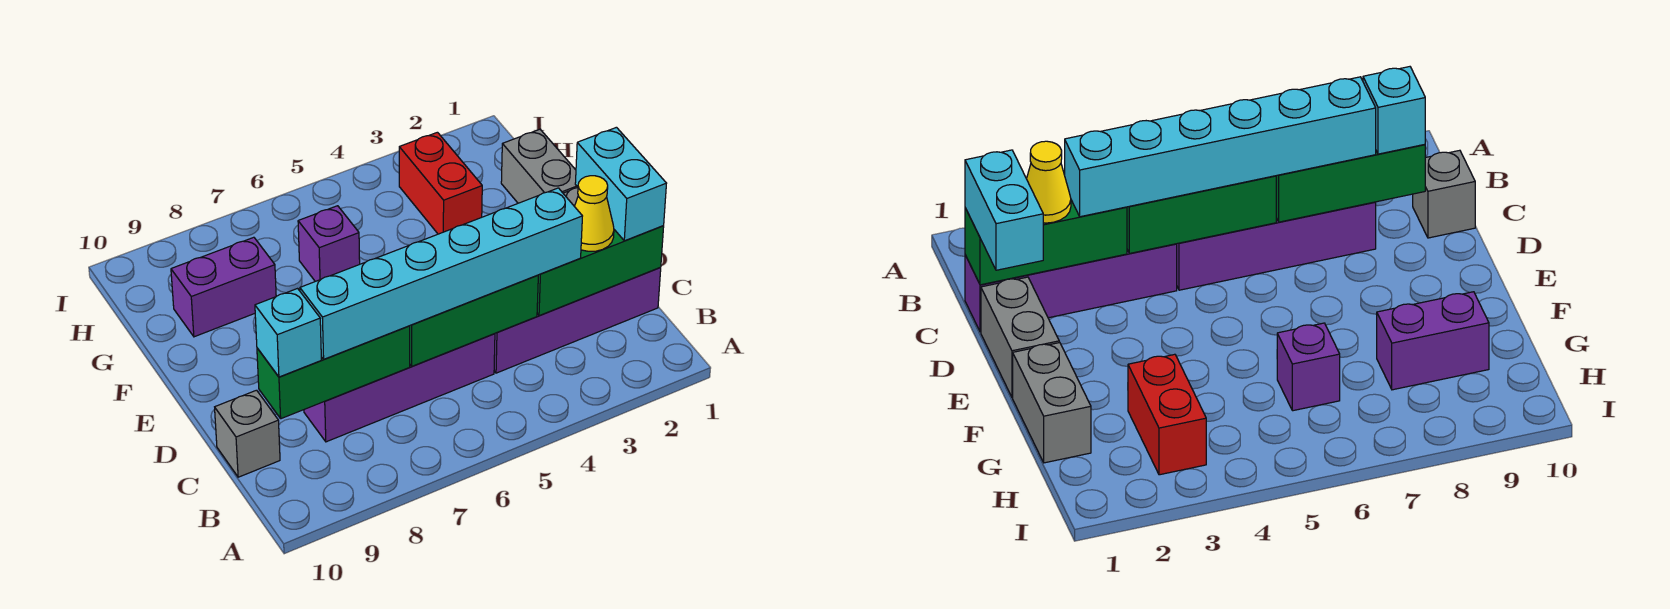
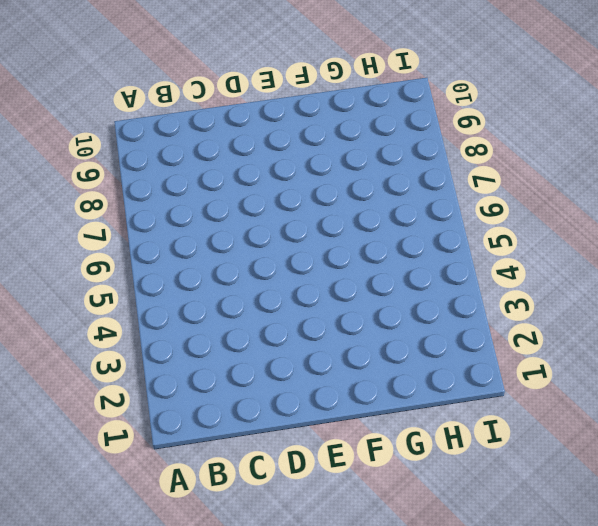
none -> purple 1x4 brick [494,268,661,373]
none -> purple 1x4 brick [304,334,495,442]
none -> grey 1x1 brick [215,390,280,477]

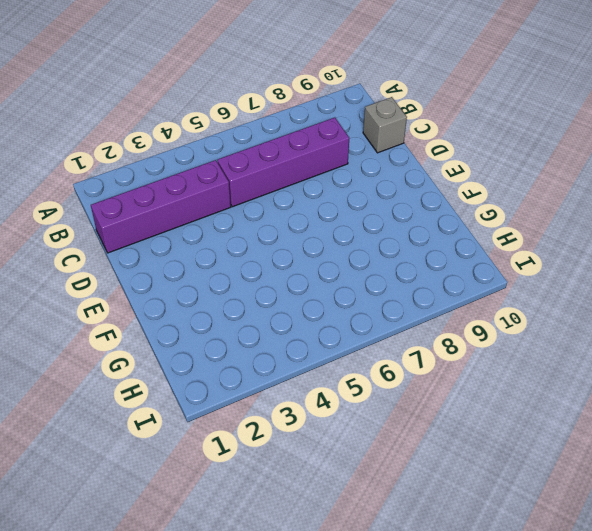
none -> grey 1x2 brick [981,277,1059,397]
none -> grey 1x2 brick [501,129,578,203]
none -> red 1x2 brick [399,132,482,234]

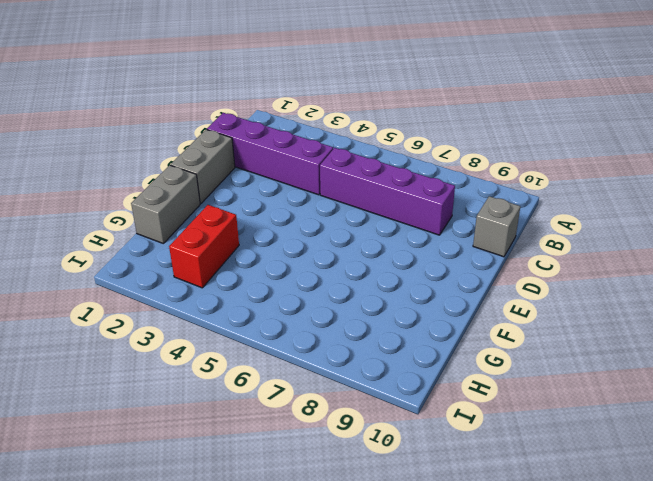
none -> purple 1x1 brick [298,206,360,281]
none -> purple 1x2 brick [171,237,276,337]
none -> green 1x3 brick [537,226,664,316]

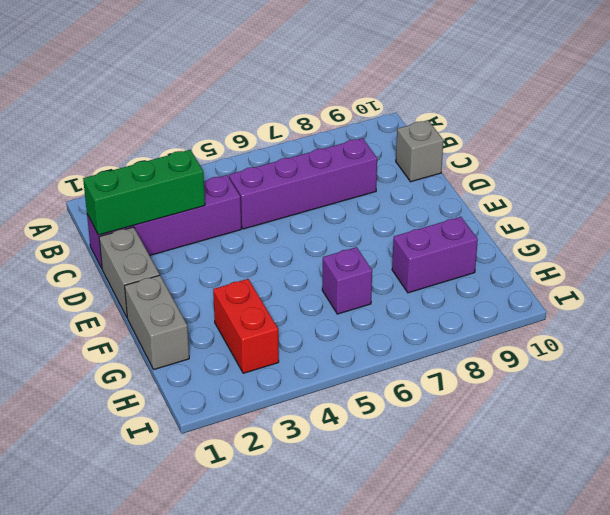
none -> green 1x3 brick [410,275,538,366]
none -> green 1x3 brick [257,326,410,419]
none -> cyan 1x2 brick [575,127,666,241]

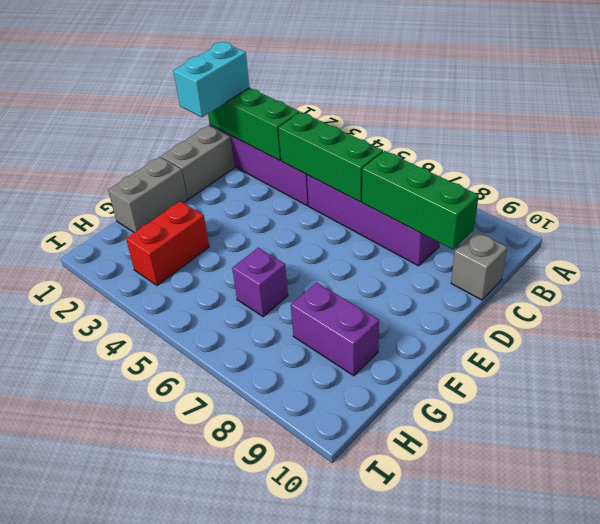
none -> yellow 1x1 cone [574,176,614,251]
none -> cyan 1x6 brick [300,188,582,359]
none -> cyan 1x1 brick [255,289,321,377]

